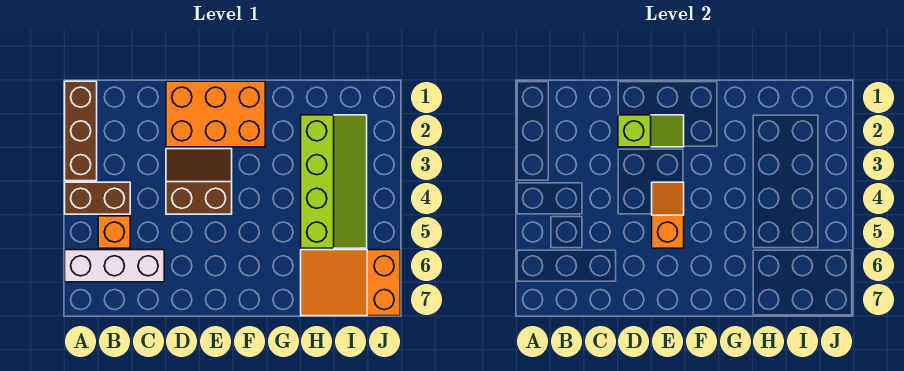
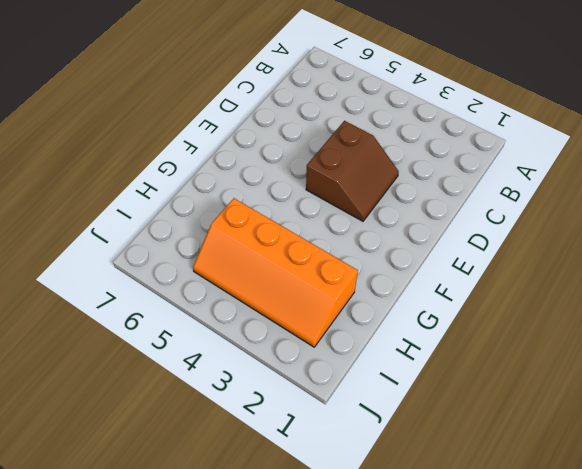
orange 2x4 slope [193,198,358,347] -> lime 2x4 slope [301,115,367,248]
none -> brown 1x3 brick [65,81,97,181]
none -> brown 1x2 brick [65,182,130,214]

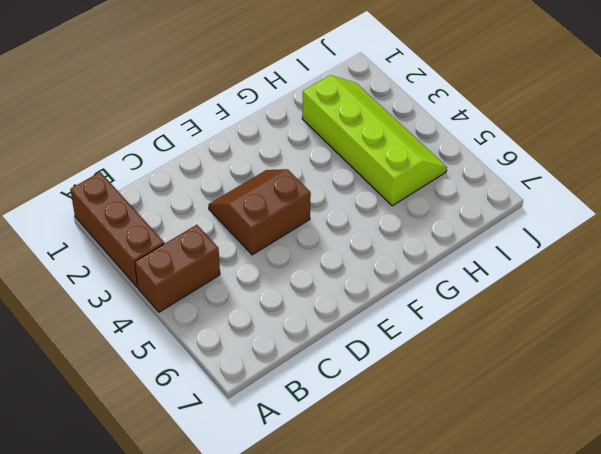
none -> white 1x3 brick [65,250,164,282]
none -> orange 1x1 brick [98,216,130,248]

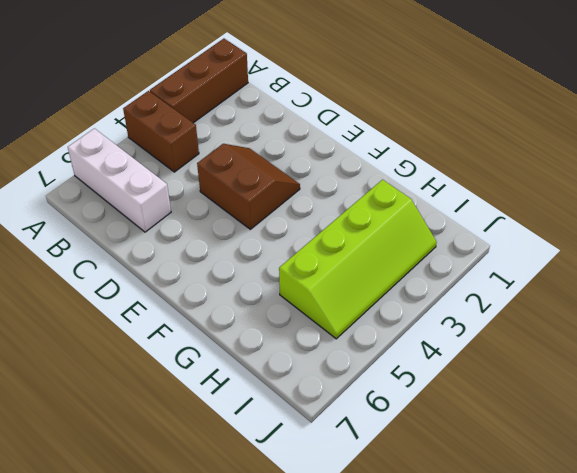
none -> orange 1x1 brick [98,216,130,248]
none -> orange 2x3 brick [166,81,265,147]

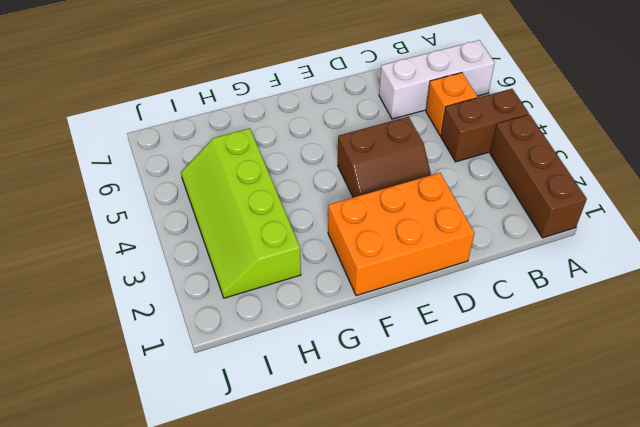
none -> orange 2x3 slope [301,250,400,316]
none -> lime 1x2 slope [618,115,684,147]

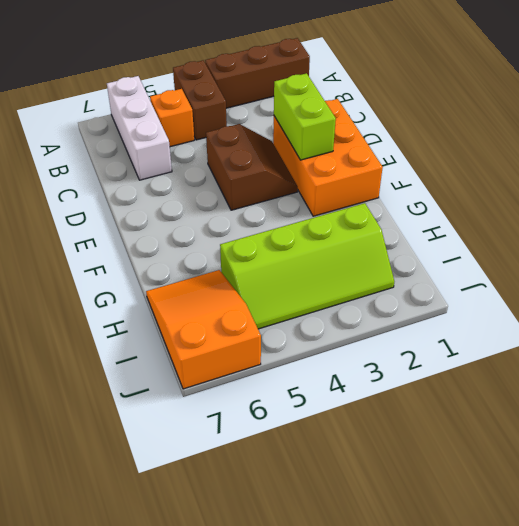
lime 1x2 brick [274,73,336,160] -> lime 1x2 slope [618,115,684,147]
none -> orange 1x2 slope [652,182,684,248]

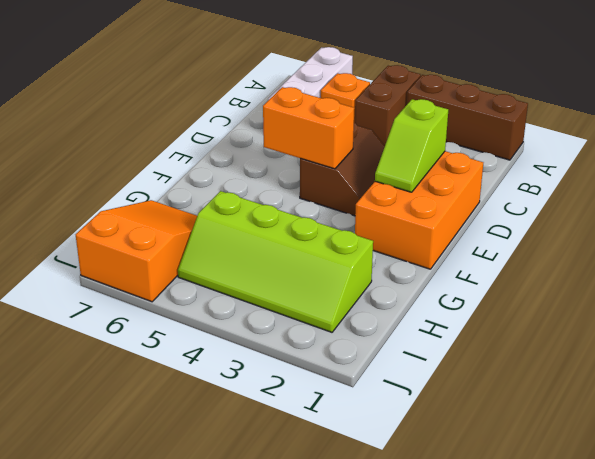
orange 1x2 brick [263,87,354,169] -> orange 1x2 slope [652,182,684,248]

